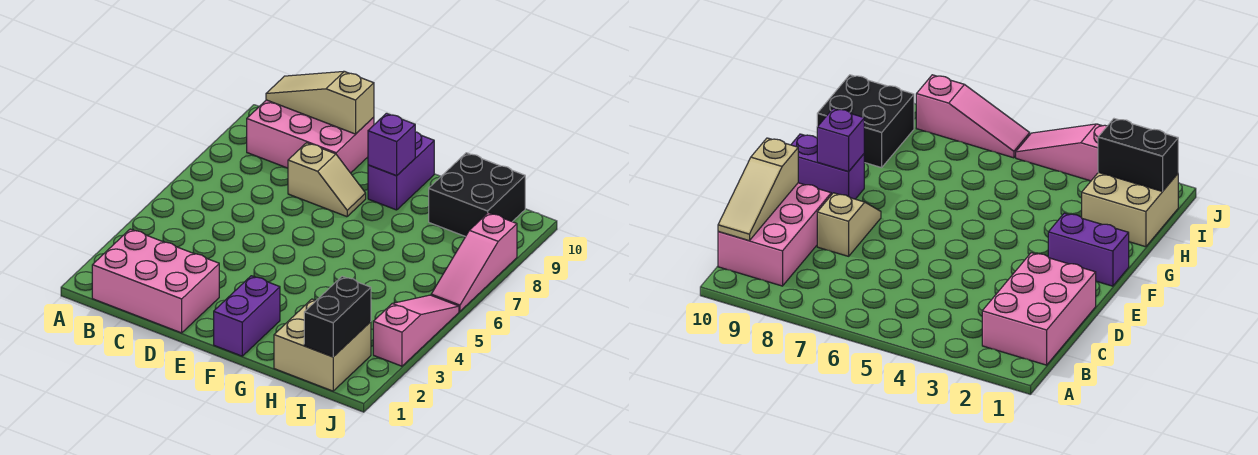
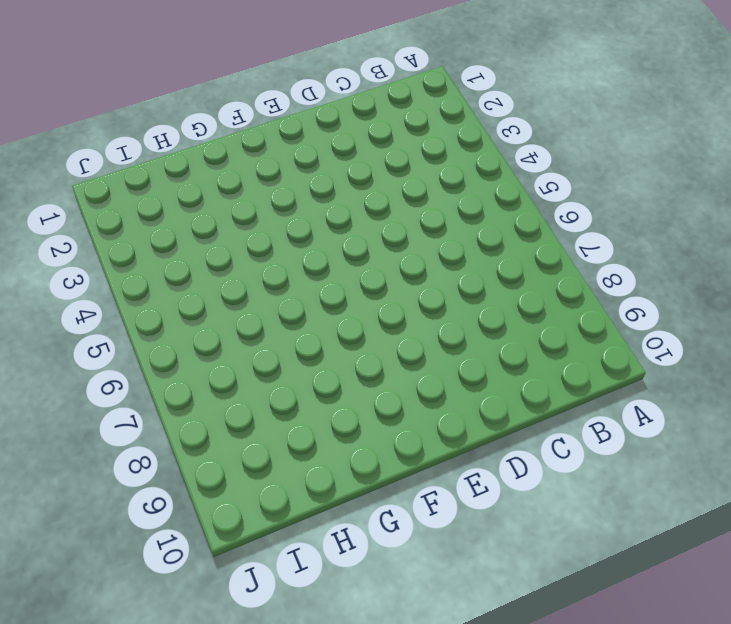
none -> pink 2x3 brick [92,229,219,333]
none -> pink 2x3 brick [247,100,374,173]
none -> tan 1x2 slope [288,143,366,217]

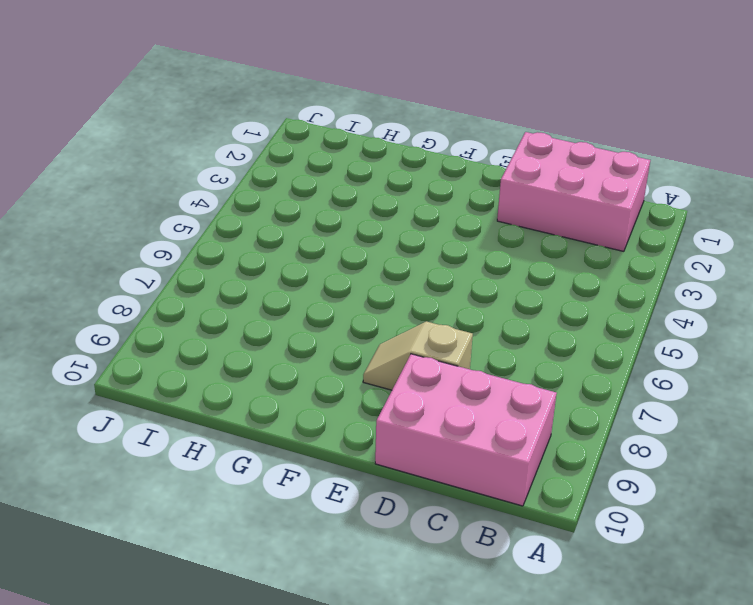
none -> purple 1x2 brick [214,276,280,356]
none -> purple 1x2 brick [368,132,434,210]
none -> tan 2x2 brick [274,299,371,391]

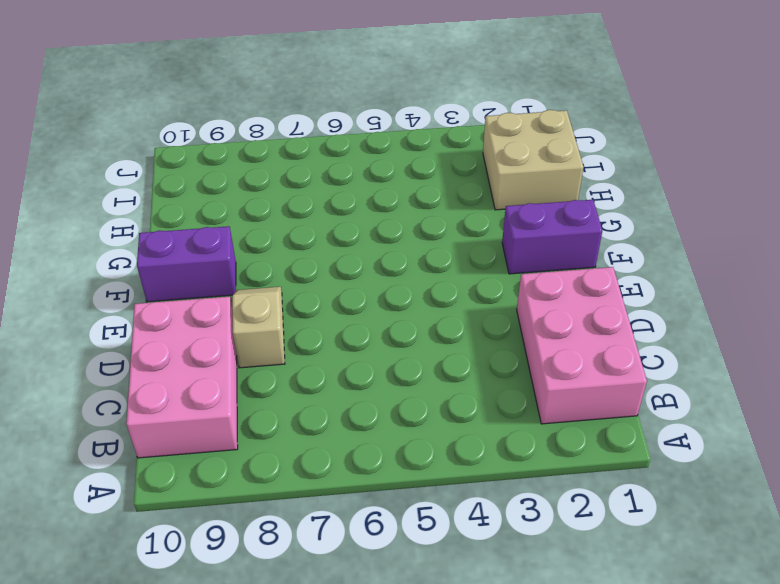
none -> black 2x2 brick [429,153,525,237]
none -> pink 1x3 slope [373,295,459,366]
none -> pink 1x3 slope [431,213,517,311]

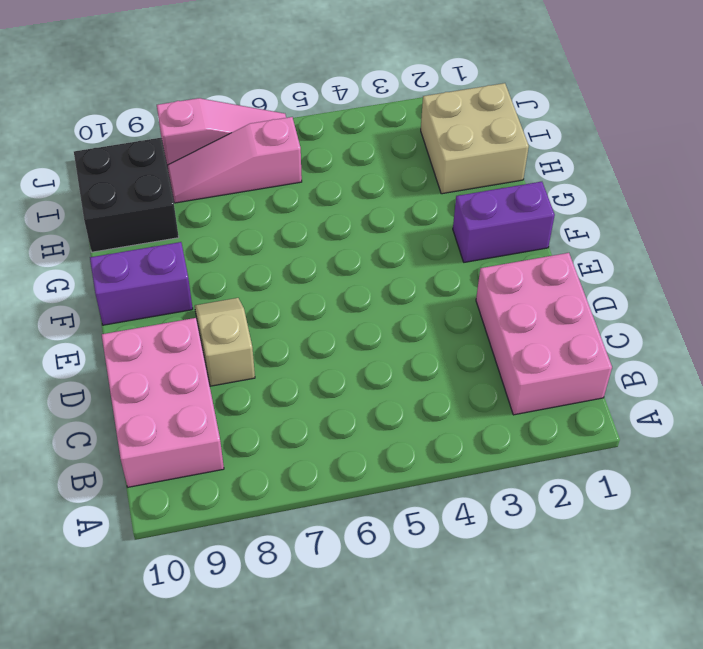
pink 1x3 slope [167,117,302,203] -> pink 1x3 slope moved to [373,295,459,366]
none -> tan 1x3 slope [266,71,374,134]
none -> purple 1x1 brick [368,113,415,176]
none -> black 1x2 brick [304,276,371,357]

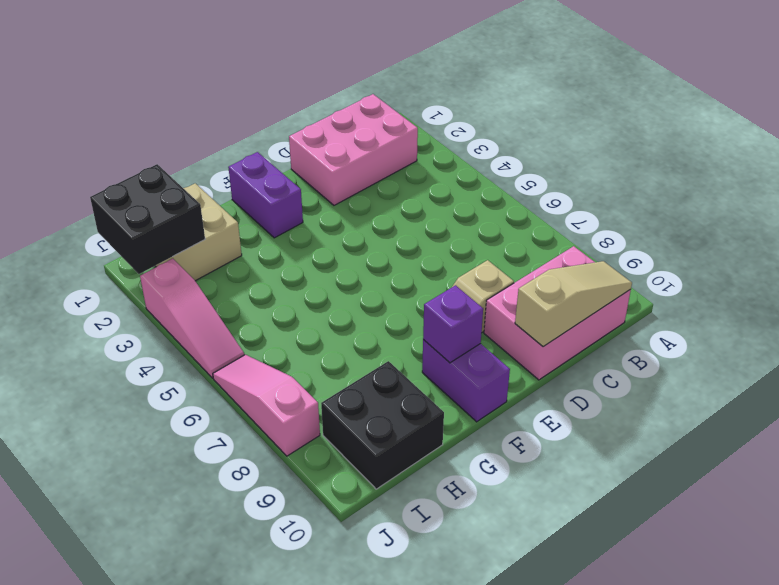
black 2x2 brick [90,164,205,274] -> black 1x2 brick [304,276,371,357]

